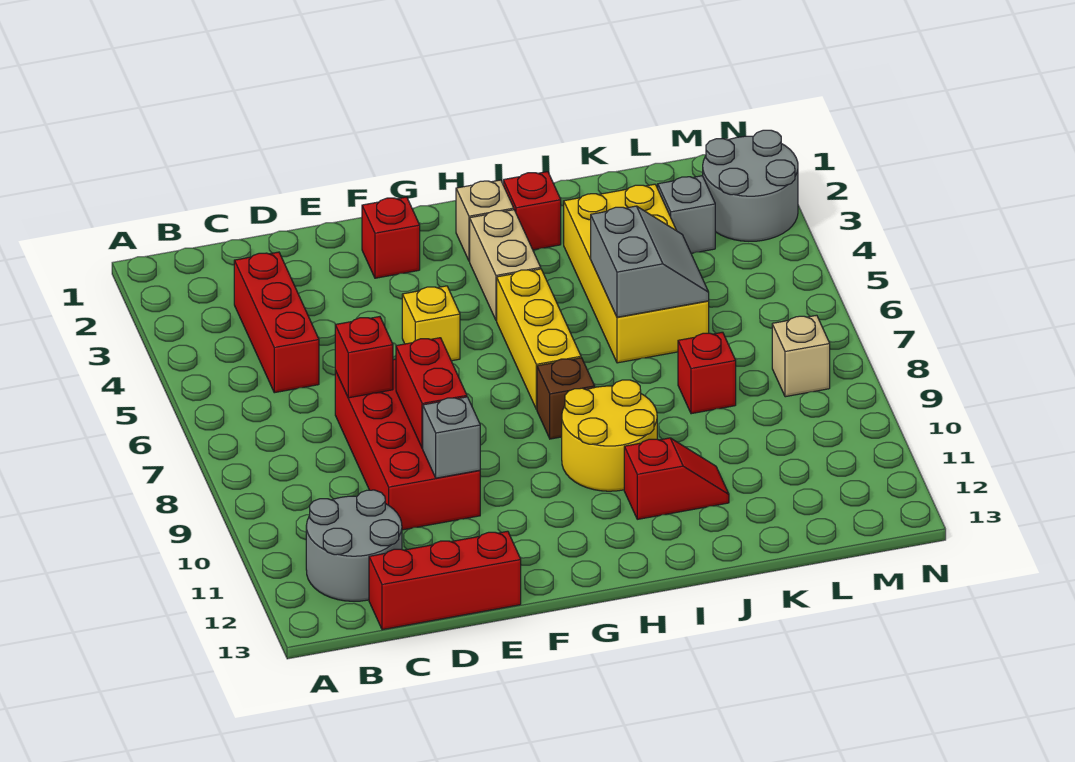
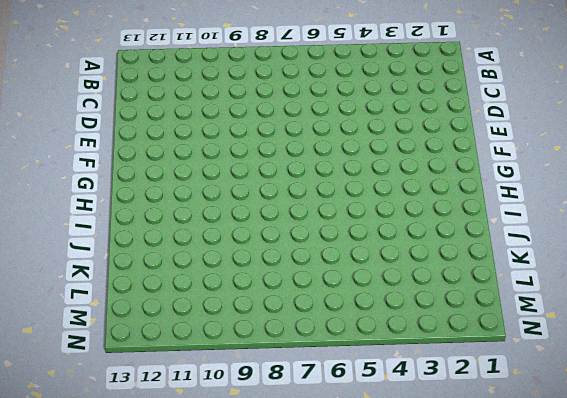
none -> grey 2x2 round brick [306,490,402,601]
none -> red 1x3 brick [234,252,319,393]
none -> red 1x3 brick [369,531,521,630]

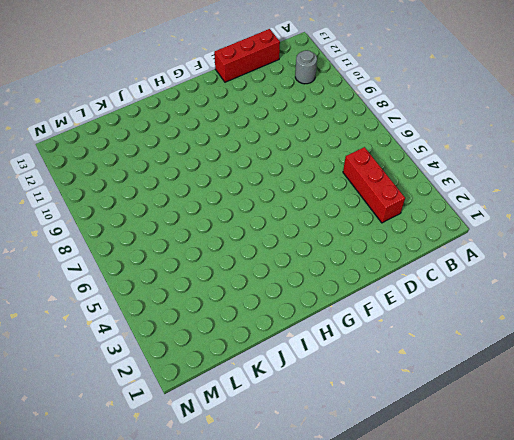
grey 1x1 round brick [295,50,317,84] -> grey 2x2 round brick [306,490,402,601]
none -> red 2x4 brick [335,359,480,530]
none -> red 1x1 brick [362,197,420,278]
none -> yellow 1x1 brick [402,286,460,361]

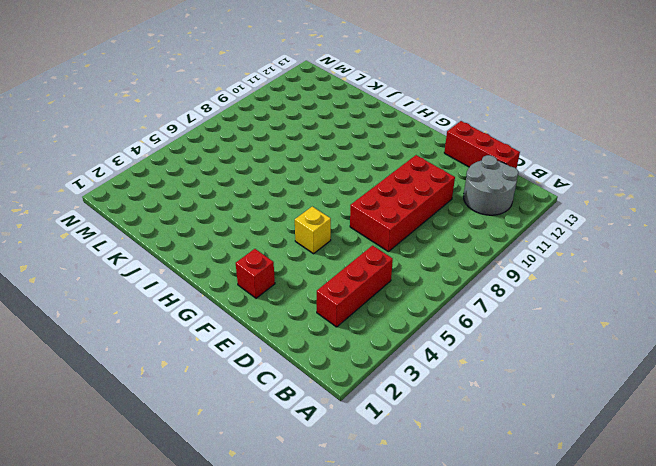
none -> tan 1x1 brick [456,180,514,261]
none -> tan 1x2 brick [470,210,541,321]
none -> yellow 1x3 brick [497,269,581,409]

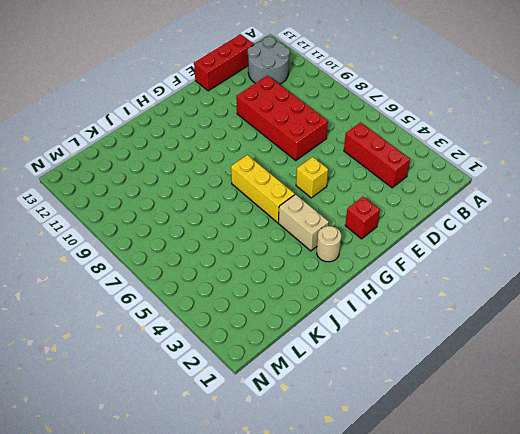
tan 1x1 round brick [317,226,341,262] -> tan 1x1 brick [456,180,514,261]
none -> brown 1x1 brick [537,358,595,439]
none -> yellow 2x2 round brick [562,380,657,491]
none -> red 1x1 brick [503,172,561,250]

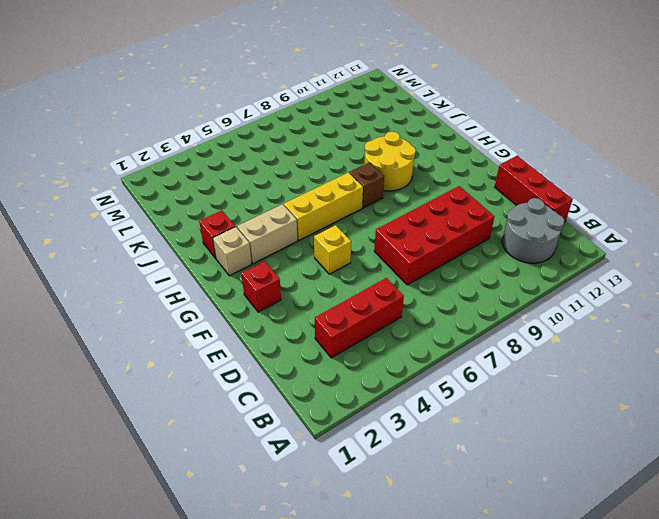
none -> red 1x2 slope [624,438,729,519]
none -> yellow 2x4 brick [564,184,709,363]
none -> red 1x1 brick [678,332,736,414]

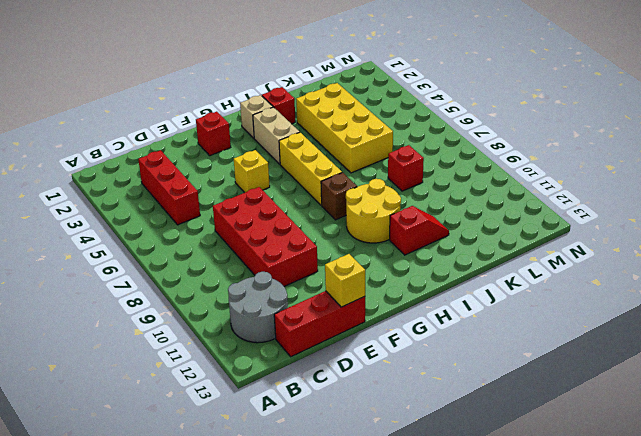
yellow 1x1 brick [325,254,365,307] -> none
none -> grey 1x1 brick [658,176,715,253]
none -> grey 2x2 round brick [703,130,798,241]
none -> tan 1x1 brick [772,315,830,397]

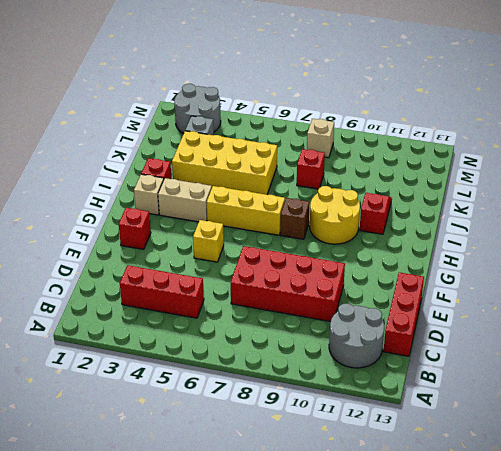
none -> red 1x1 brick [335,317,393,398]
none -> red 1x2 brick [396,338,467,449]
none -> grey 1x1 brick [423,397,480,478]

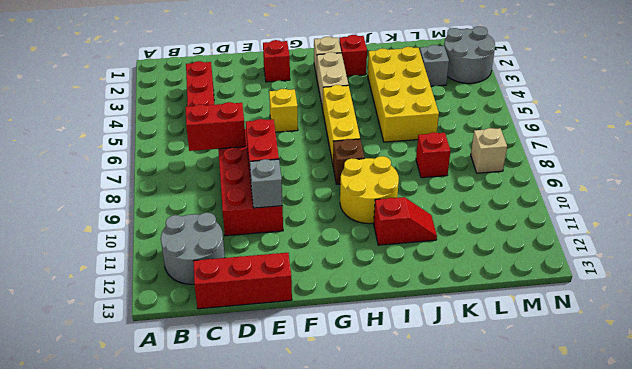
red 1x2 brick [186,102,246,151] -> red 1x1 brick [335,317,393,398]
none -> grey 2x2 slope [591,206,709,317]

